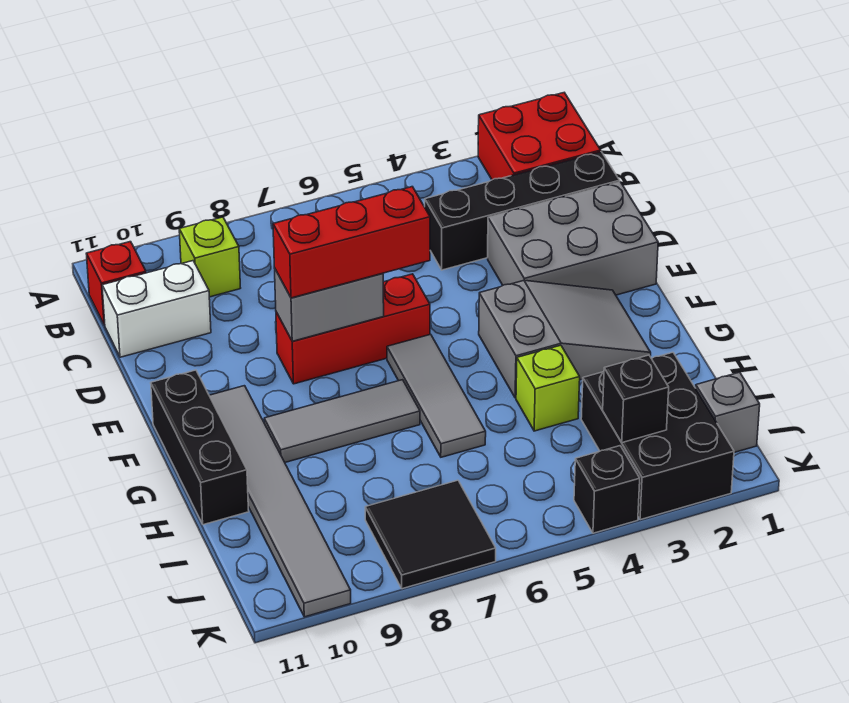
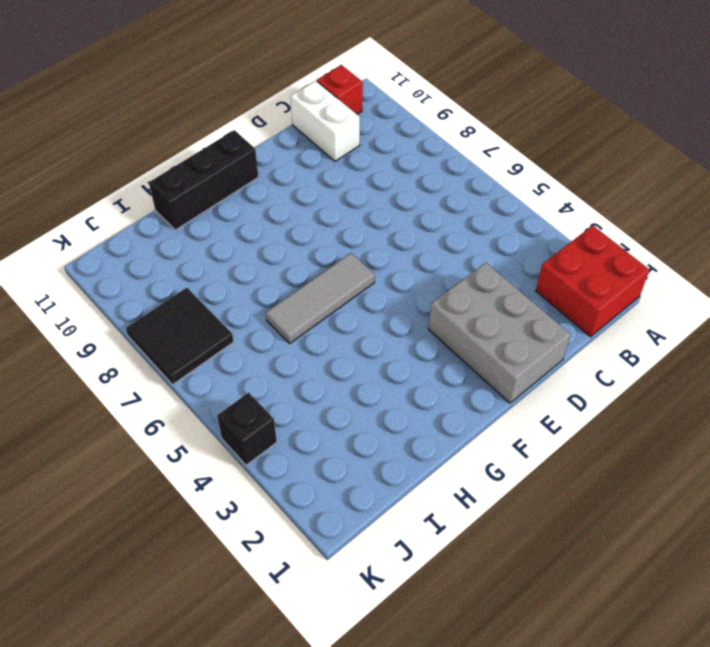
none -> lime 1x1 brick [179,217,240,297]
none -> black 1x4 brick [425,152,620,270]
none -> red 1x3 brick [276,274,430,384]

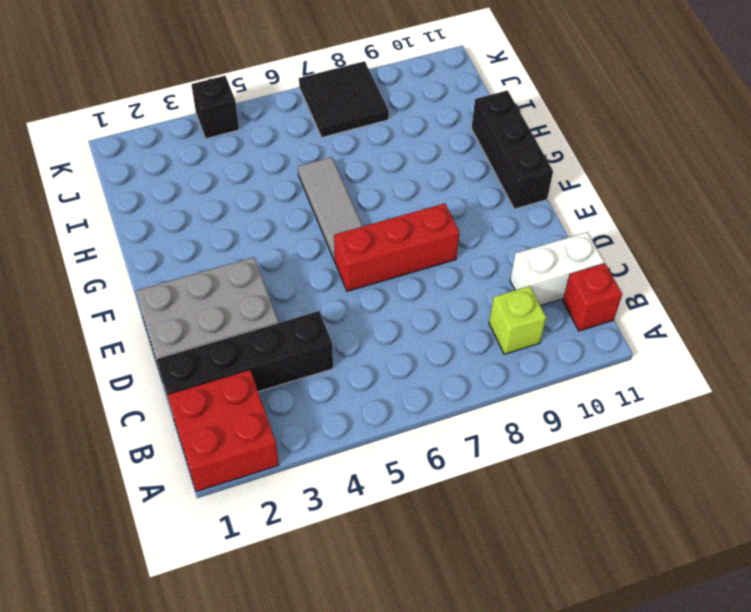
none -> grey 2x3 slope [479,280,651,398]
none -> grey 1x6 tile [209,386,351,617]
none -> grey 1x3 tile [264,380,420,462]

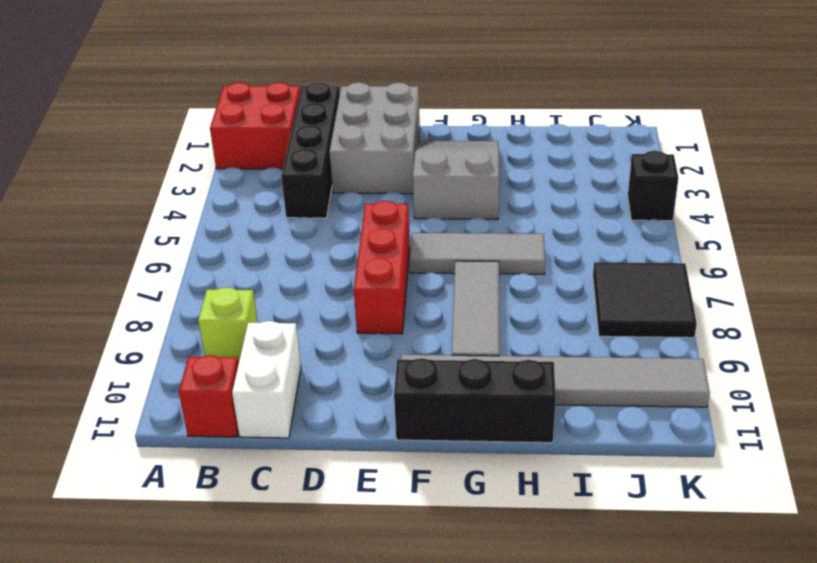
none -> lime 1x1 brick [516,345,580,431]
none -> black 2x3 brick [581,352,734,520]
none -> grey 1x1 brick [696,372,760,452]

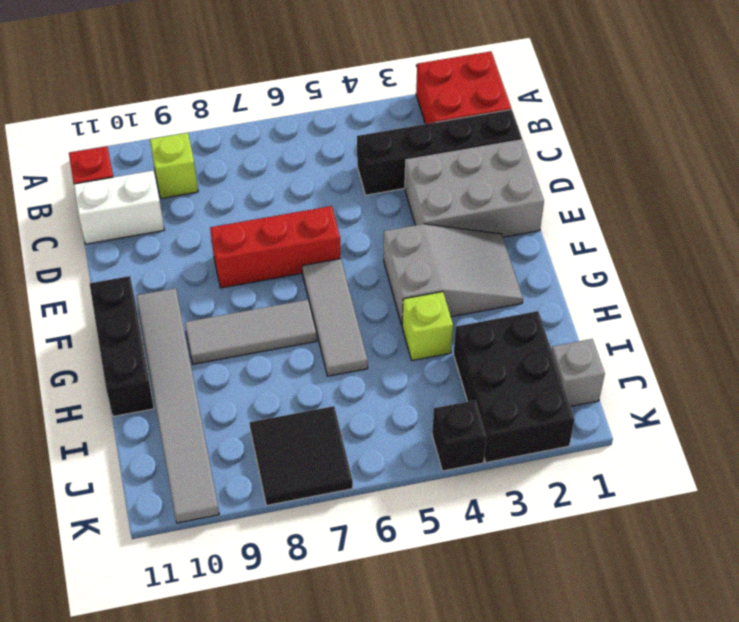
none -> grey 1x2 brick [274,268,384,341]
none -> black 1x1 brick [603,355,669,443]
none -> red 1x3 brick [273,187,430,298]

